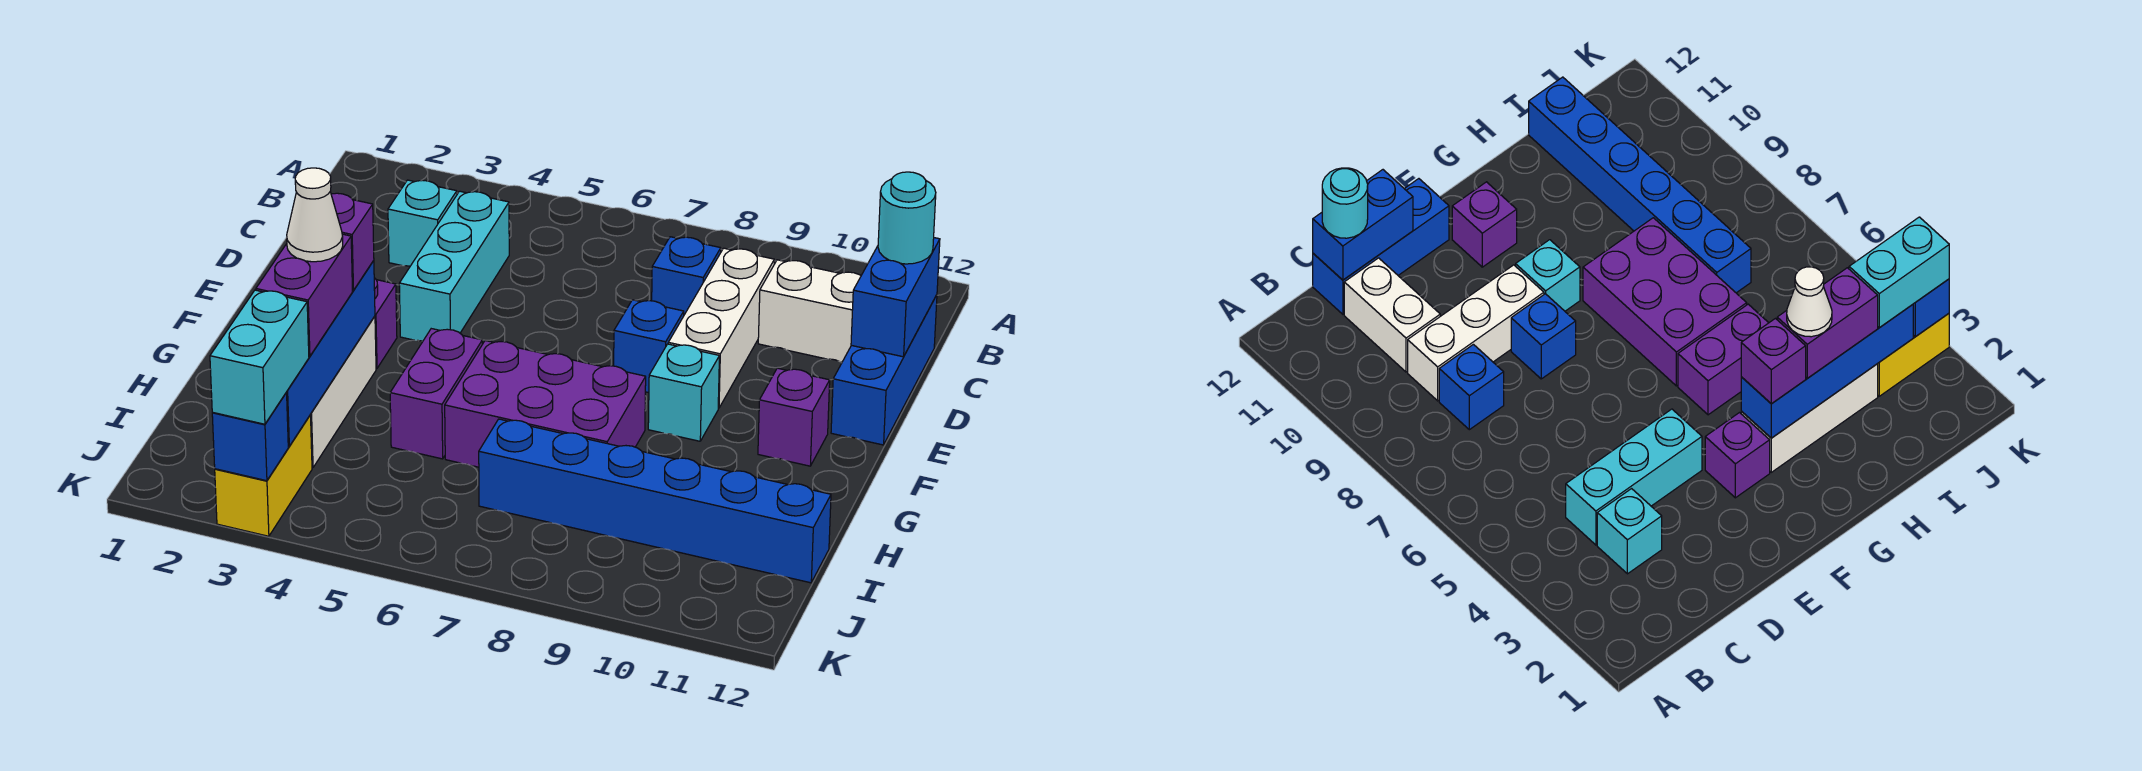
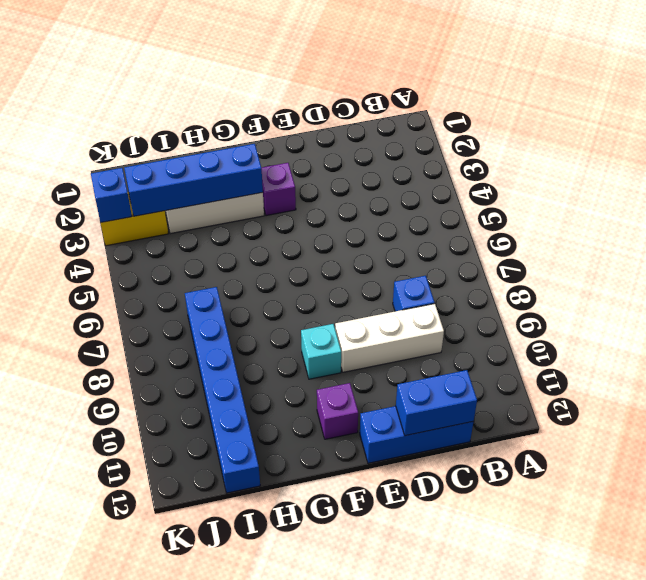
none -> cyan 1x1 brick [388,180,457,266]
none -> cyan 1x3 brick [399,191,509,341]
none -> white 1x2 brick [758,260,861,362]

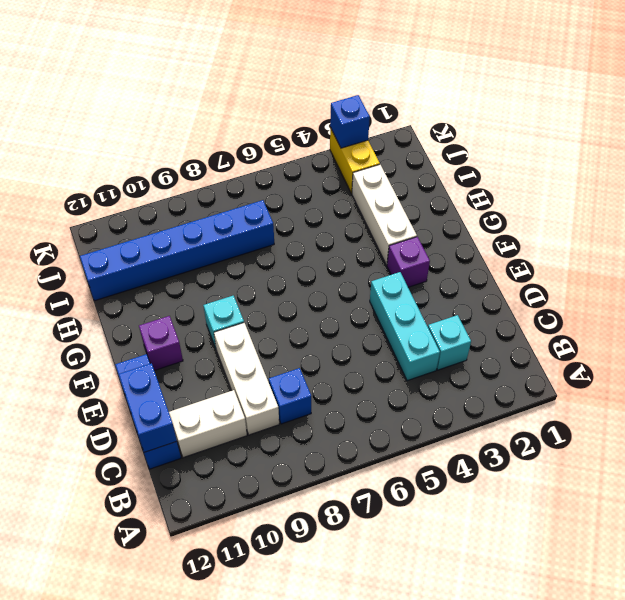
none -> blue 1x1 brick [614,300,684,393]
none -> purple 1x2 brick [390,329,482,459]
none -> purple 2x3 brick [445,340,646,467]

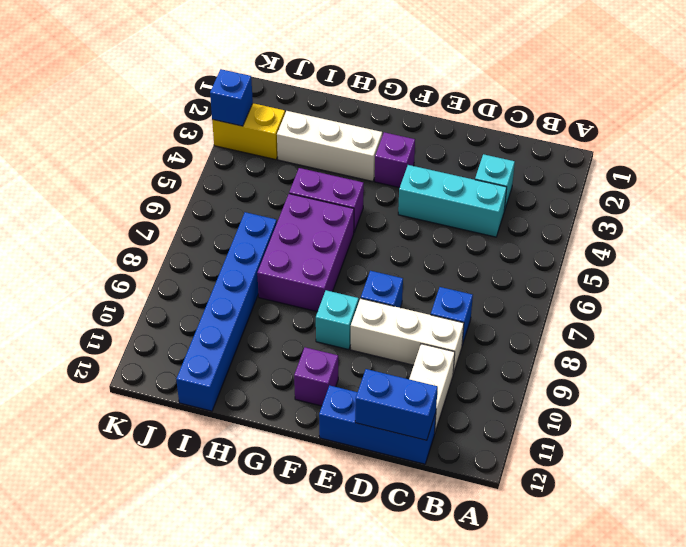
none -> blue 1x4 brick [286,261,375,446]
none -> cyan 1x1 round brick [878,172,936,264]
none -> purple 1x1 brick [331,193,374,290]

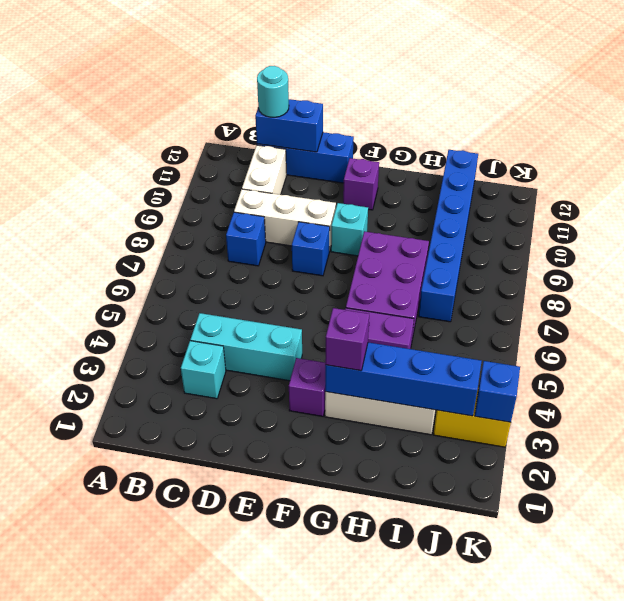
none -> purple 1x2 brick [256,234,353,356]
none -> cyan 1x2 brick [210,290,309,424]
none -> white 1x1 cone [287,168,343,262]

